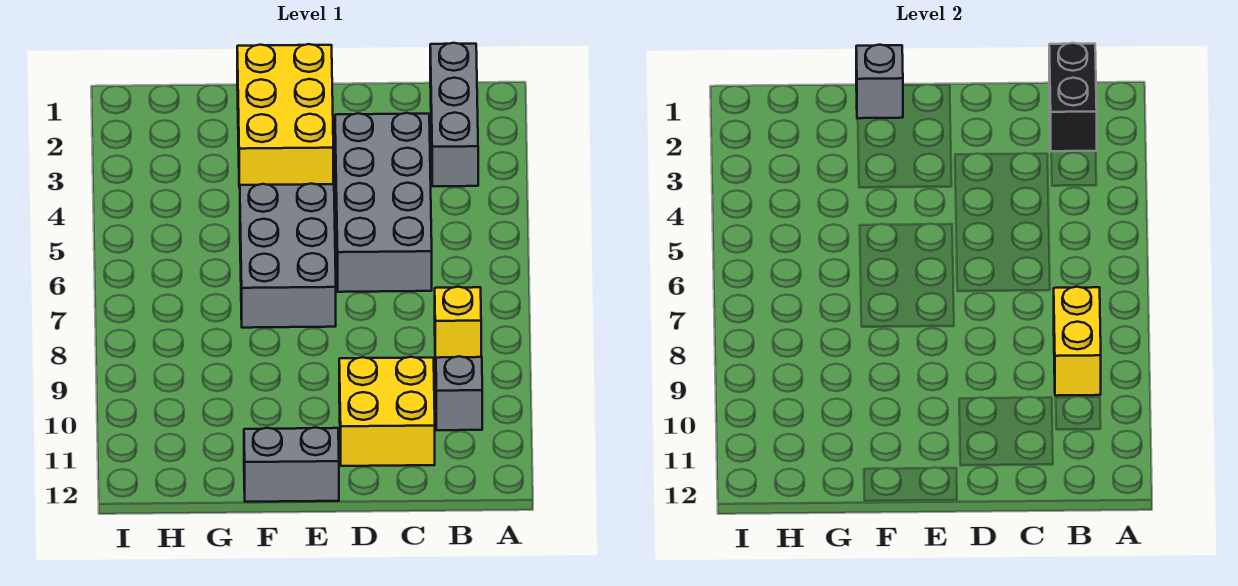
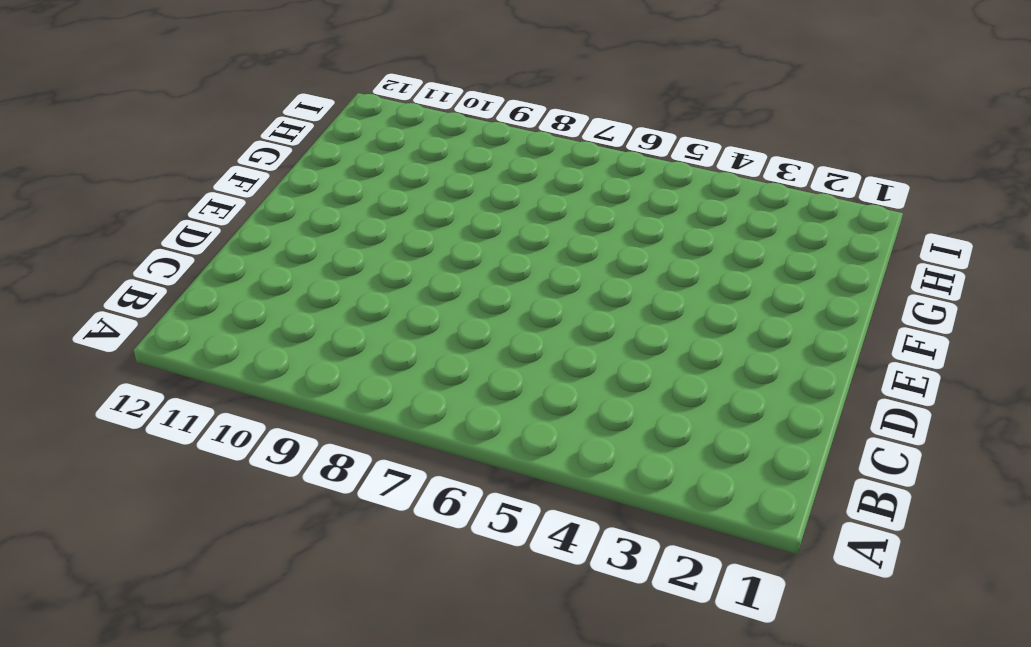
none -> grey 1x3 brick [430,43,478,186]
none -> yellow 1x1 brick [435,287,481,360]

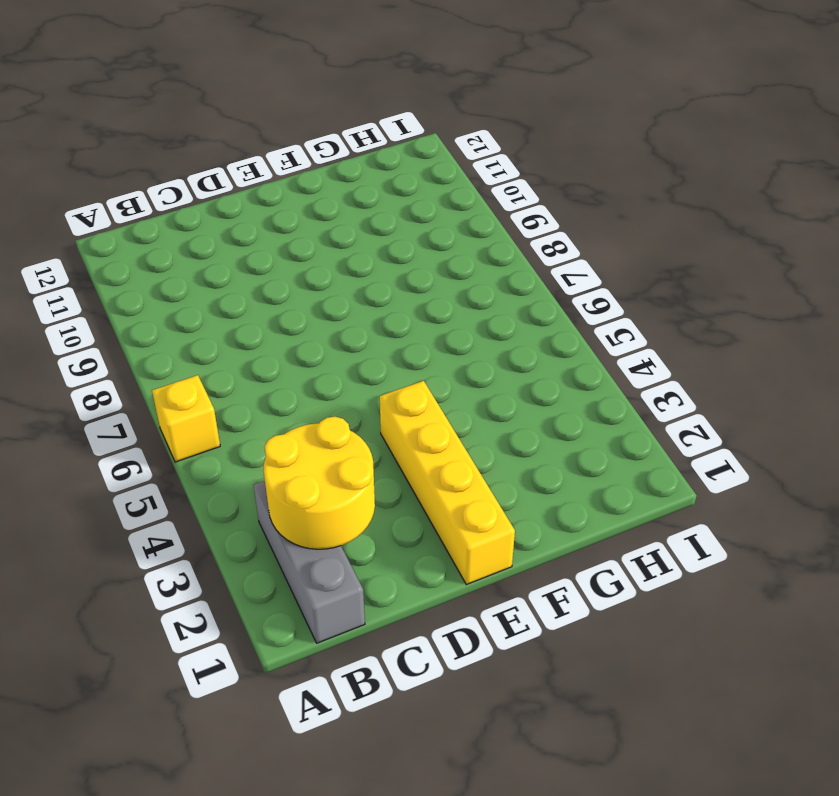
yellow 1x1 brick [152,375,220,462] -> yellow 1x1 brick moved to [435,287,481,360]
yellow 2x2 round brick [263,416,375,549] -> black 1x2 brick [1049,43,1097,151]
yellow 1x4 brick [380,381,515,585] -> yellow 2x3 brick [237,44,333,188]
none -> grey 1x1 brick [436,356,482,430]
none -> grey 2x4 brick [335,113,432,292]

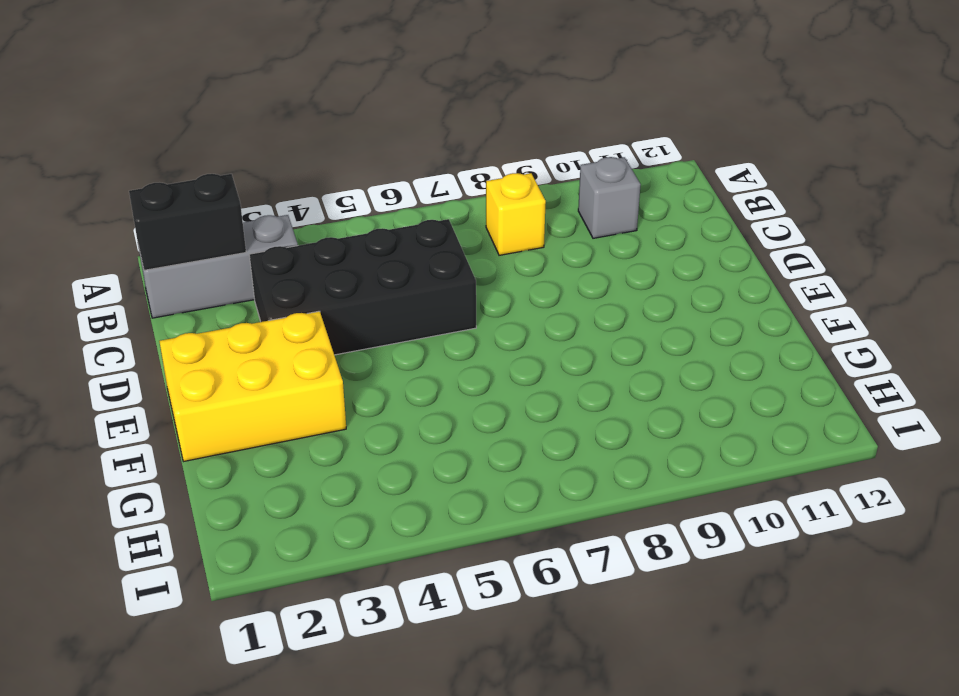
black 2x4 brick [249,219,476,355] -> grey 2x4 brick [335,113,432,292]
none -> yellow 2x2 brick [339,357,435,466]
none -> grey 2x3 brick [240,184,336,328]

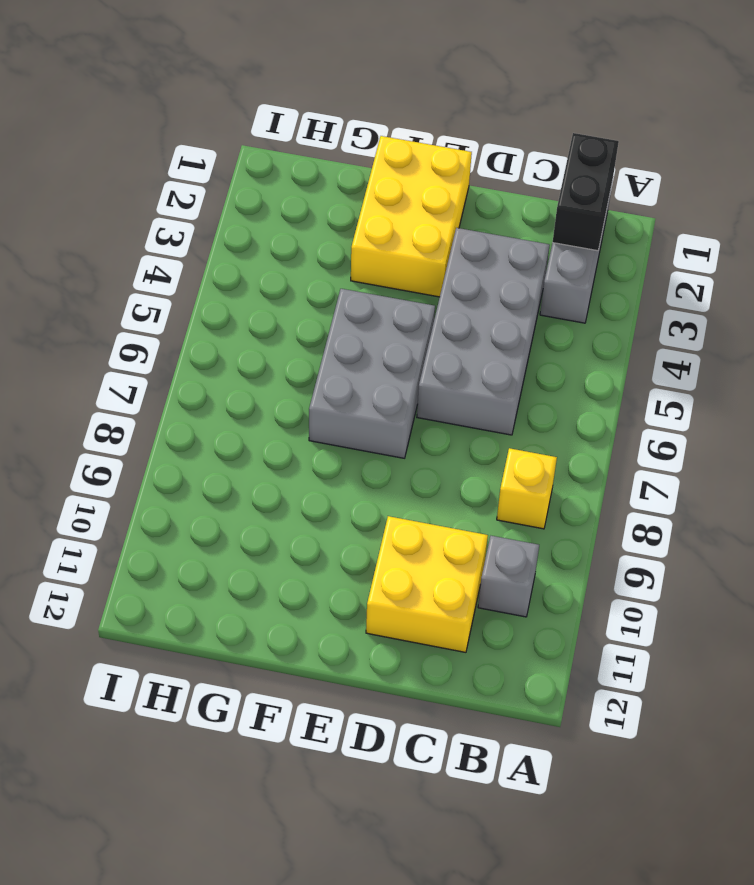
none -> grey 1x2 brick [244,427,339,502]
none -> yellow 1x2 brick [1054,287,1101,396]

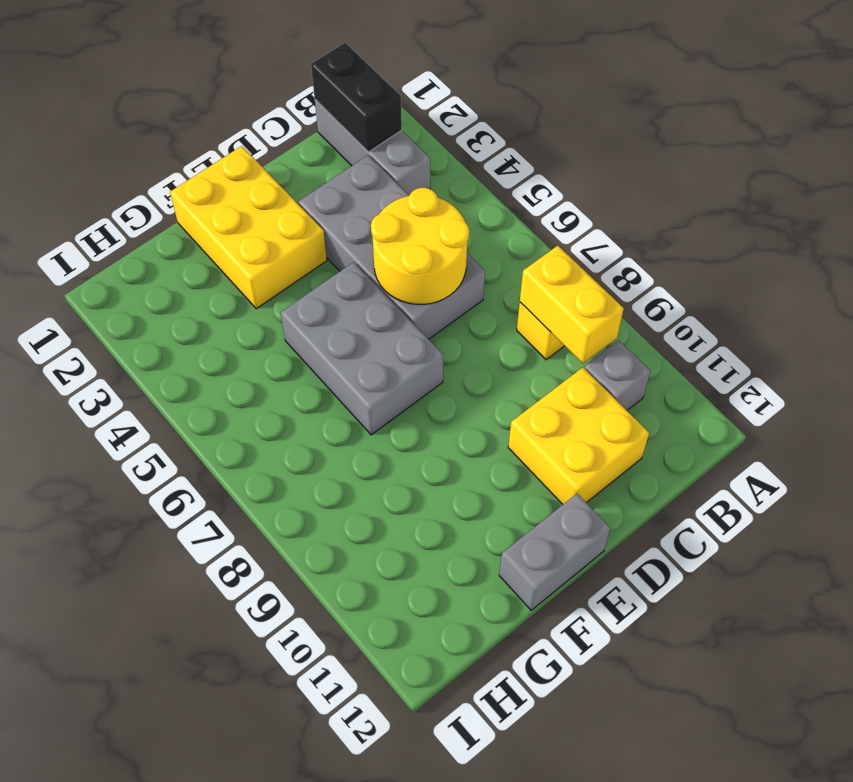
yellow 2x2 round brick [371,188,469,304] -> none
none -> grey 1x1 brick [856,45,903,119]

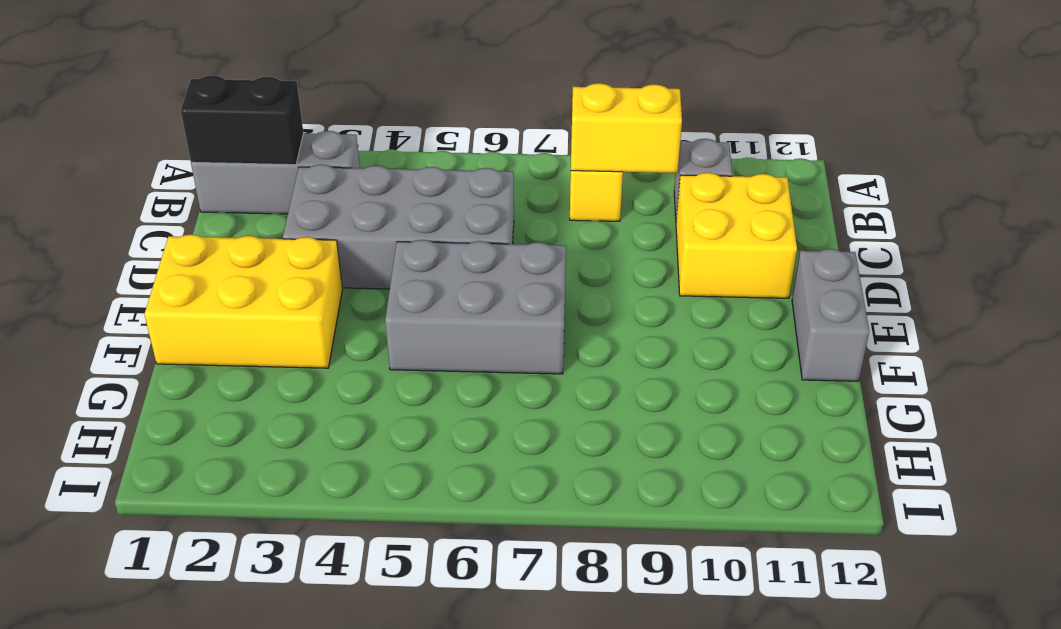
none -> grey 1x1 brick [856,45,903,119]

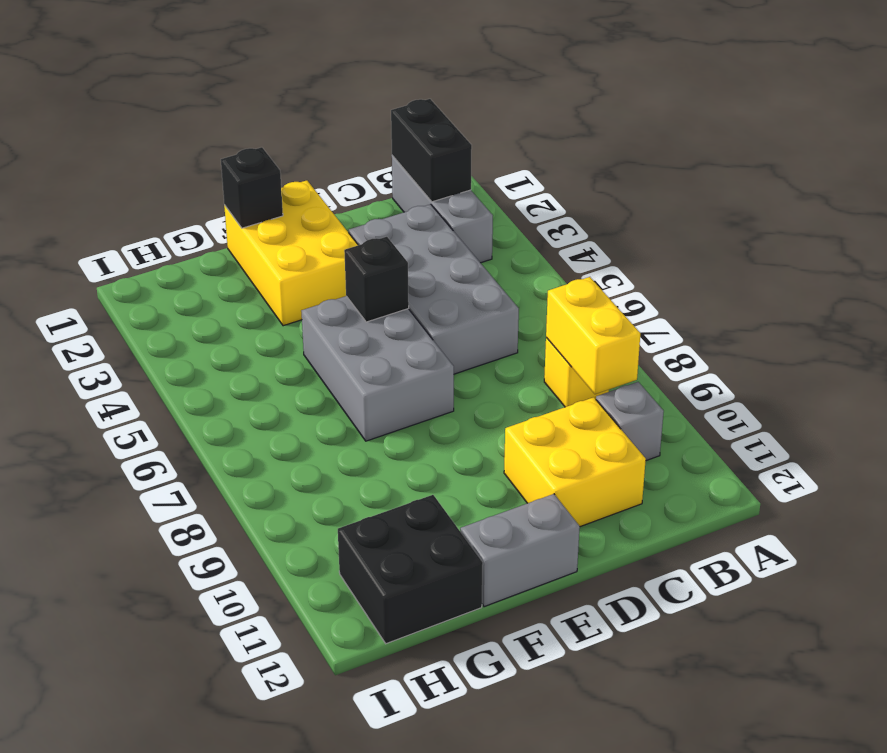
black 1x1 brick [344,237,409,322] -> none
black 1x1 brick [221,147,283,228] -> grey 1x1 brick [856,45,903,119]
black 2x2 brick [338,495,483,644] -> none

